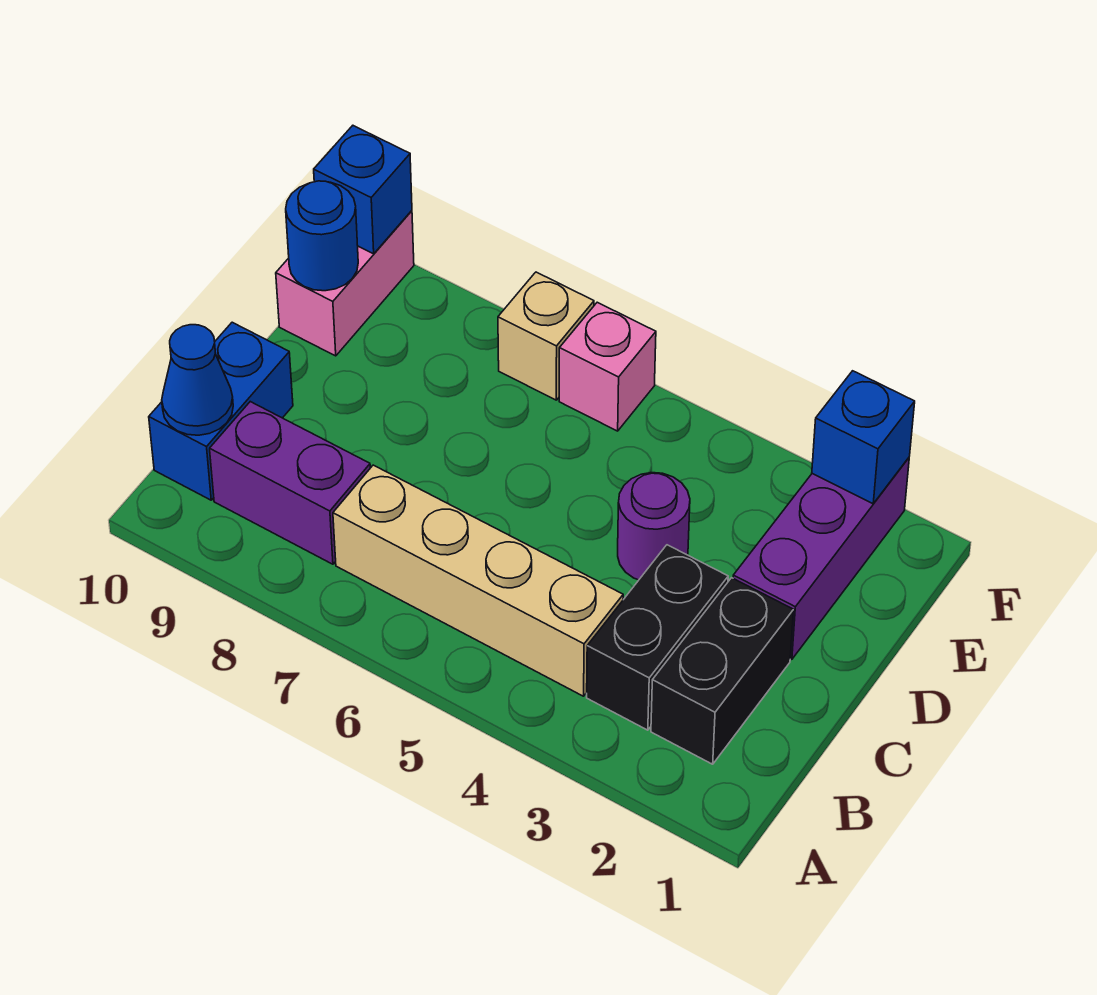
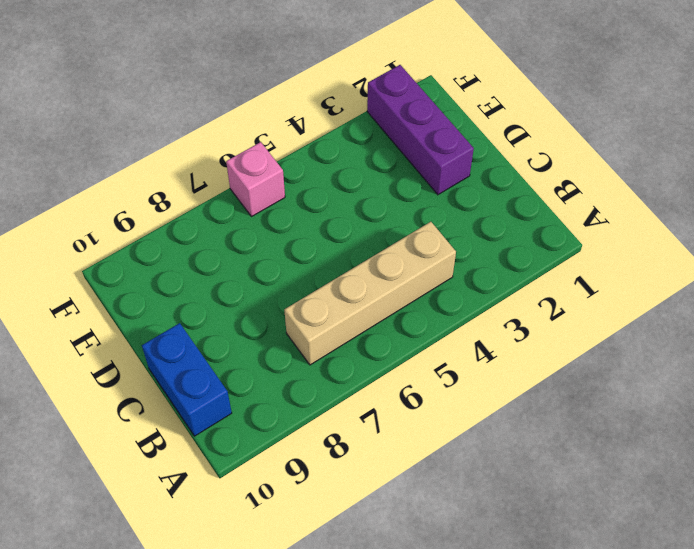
none -> black 1x2 brick [651,578,793,764]
none -> black 1x2 brick [587,545,728,730]
none -> purple 1x2 brick [210,402,370,564]

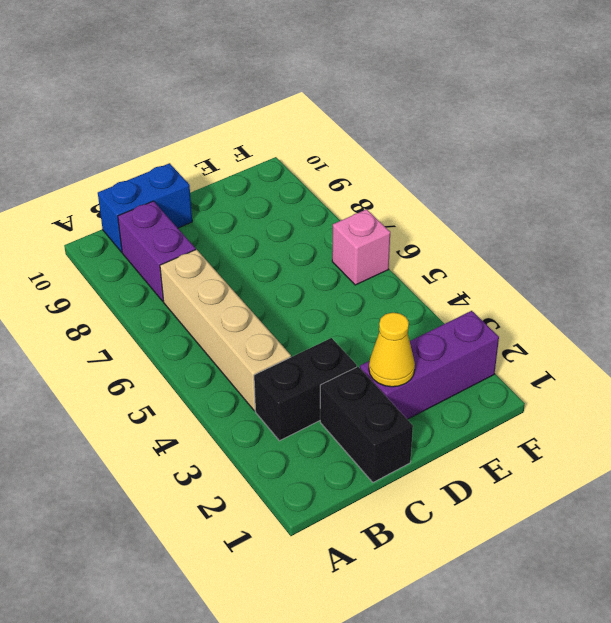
black 1x2 brick [320,367,413,482] -> black 1x2 brick turned to [651,578,793,764]
yellow 1x1 cone [369,313,415,387] -> none
none -> purple 1x1 round brick [618,473,690,580]
none -> pink 1x2 brick [276,211,414,356]
none -> tan 1x1 brick [498,272,594,400]

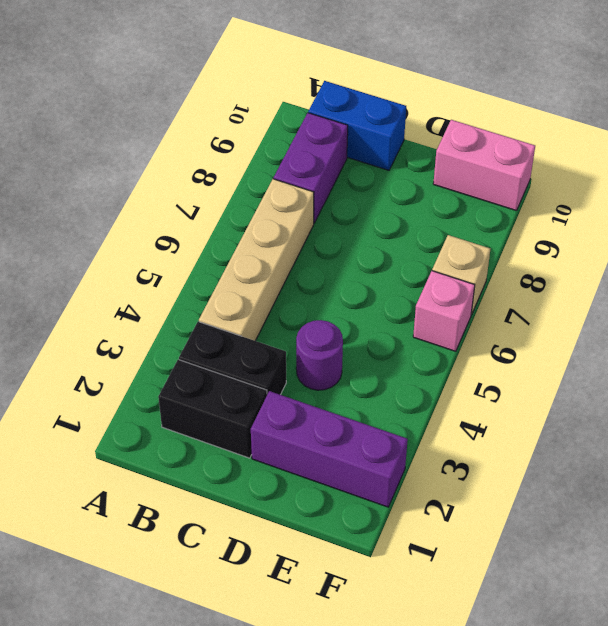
none -> blue 1x1 cone [162,325,233,435]
none -> blue 1x1 round brick [286,181,358,291]
none -> blue 1x1 brick [812,371,915,504]

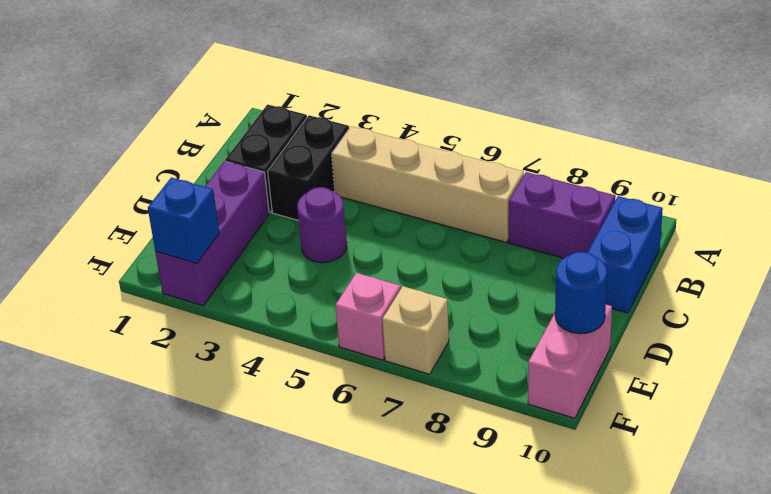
none -> blue 1x1 cone [162,325,233,435]
none -> blue 1x1 brick [314,126,412,254]

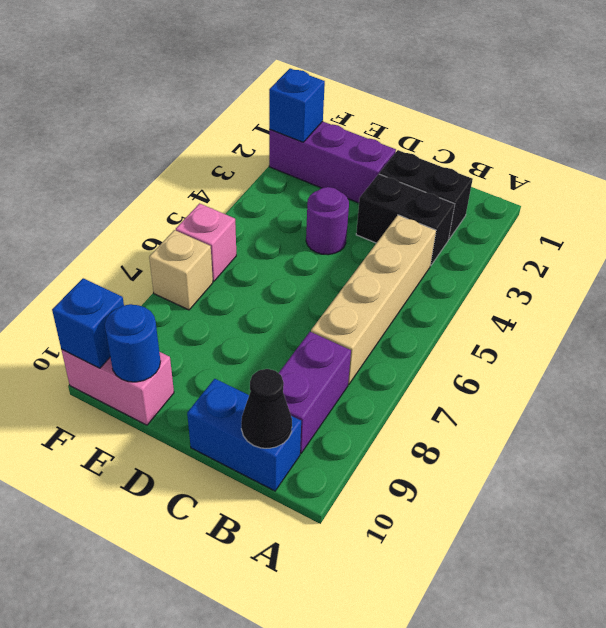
black 1x1 cone [241,369,292,448] -> blue 1x1 cone [162,325,233,435]

